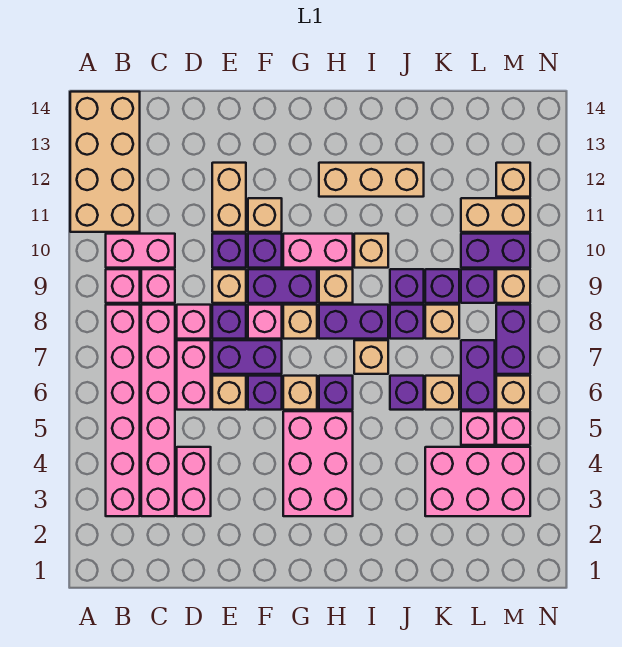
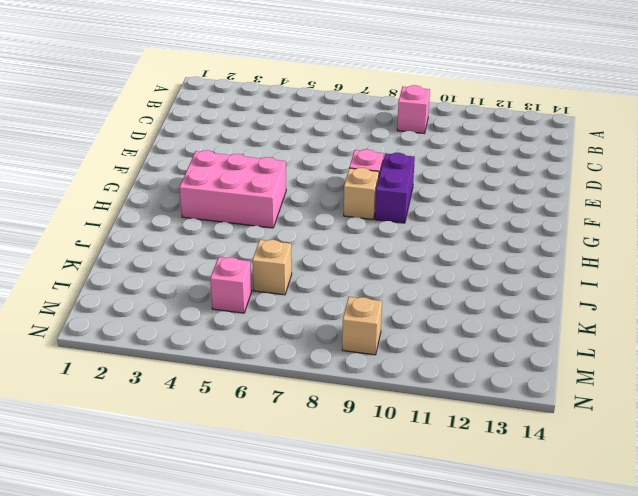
none -> tan 2x4 brick [70,92,140,232]
none -> pink 1x6 brick [106,305,140,516]
none -> pink 1x2 brick [106,234,175,268]
none -> pink 1x6 brick [141,305,175,516]

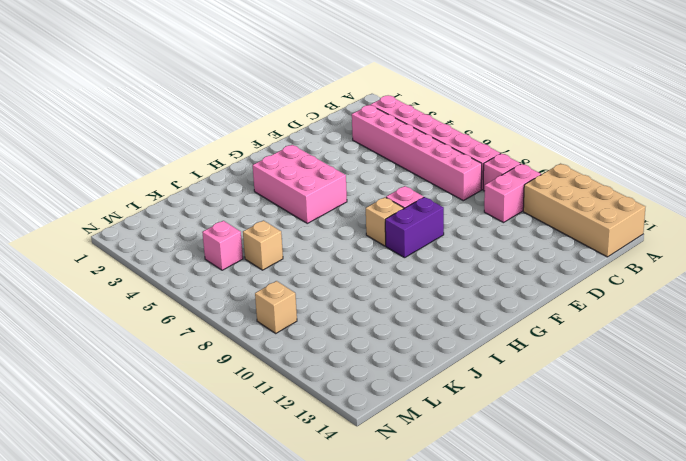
none -> pink 1x1 brick [141,269,175,303]
none -> pink 1x2 brick [177,447,211,516]
none -> pink 1x2 brick [177,340,211,410]
none -> pink 1x1 brick [177,305,211,339]

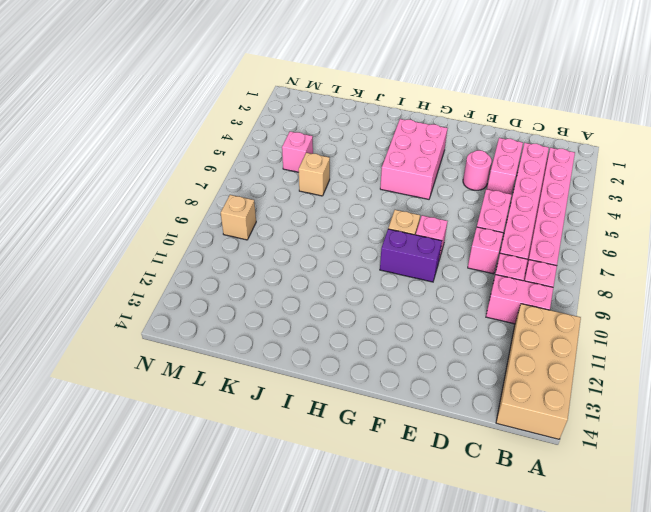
pink 1x1 round brick [463,150,492,190] -> none
none -> tan 1x1 brick [212,376,246,410]
none -> purple 1x2 brick [212,340,282,374]
none -> purple 1x1 brick [212,305,246,339]
none -> tan 1x1 brick [212,269,246,303]

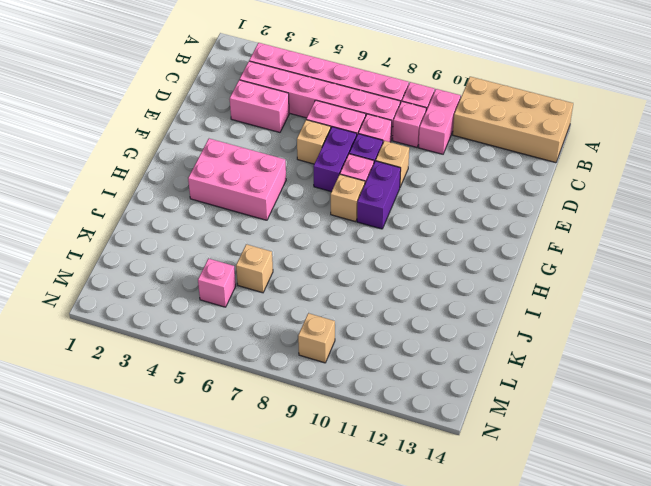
none -> purple 1x1 brick [212,234,246,268]
none -> tan 1x2 brick [212,163,246,232]
none -> purple 1x1 brick [248,376,282,410]
none -> purple 1x1 brick [248,234,282,268]

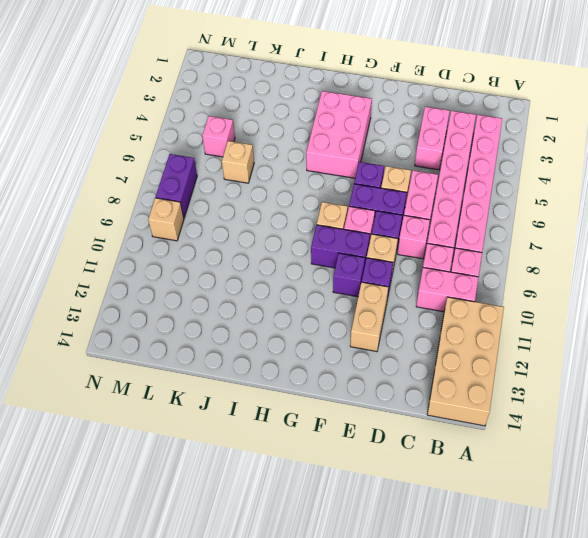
none -> tan 1x1 brick [248,198,282,232]
none -> tan 1x1 brick [283,376,317,410]
none -> pink 1x2 brick [283,234,353,268]
none -> purple 1x1 brick [319,376,353,410]

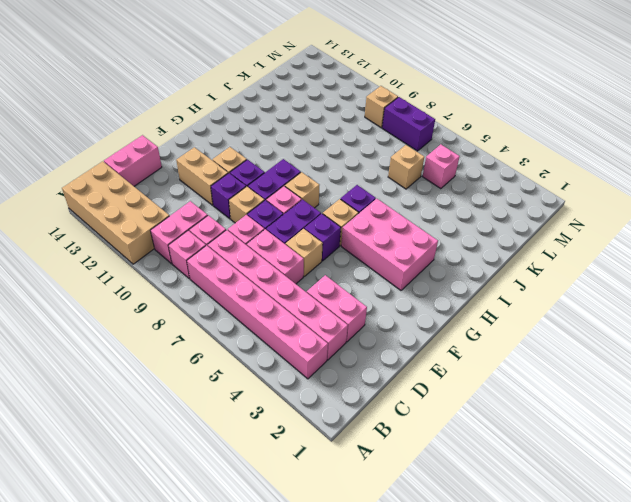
pink 1x2 brick [104,135,162,186] -> pink 1x2 brick moved to [283,234,353,268]
none -> purple 1x2 brick [319,305,388,339]
none -> tan 1x1 brick [319,269,353,303]
none -> tan 1x3 brick [319,163,424,197]
none -> tan 1x1 brick [354,340,388,374]

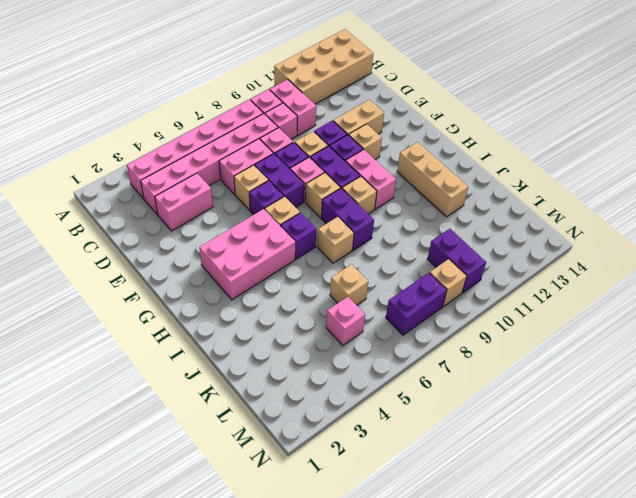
none -> tan 1x1 brick [354,234,388,268]
none -> purple 1x1 brick [390,376,424,410]
none -> purple 1x1 brick [390,305,424,339]
none -> purple 1x1 brick [390,269,424,303]

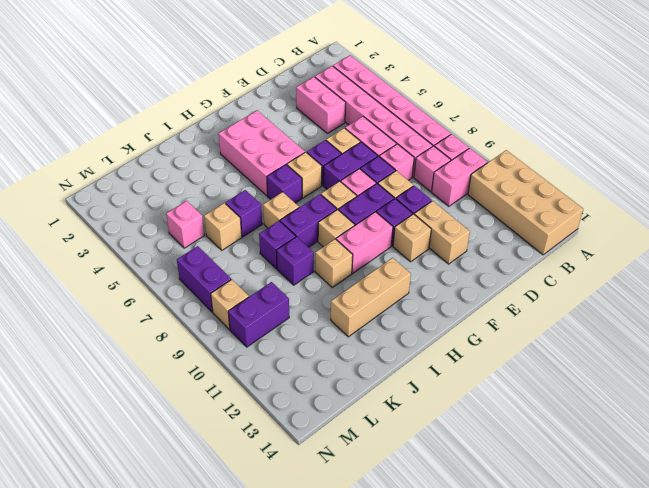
none -> pink 2x3 brick [425,447,530,516]
none -> tan 1x1 brick [425,305,459,339]
none -> purple 1x1 brick [425,269,459,303]
none -> purple 1x2 brick [461,340,495,410]

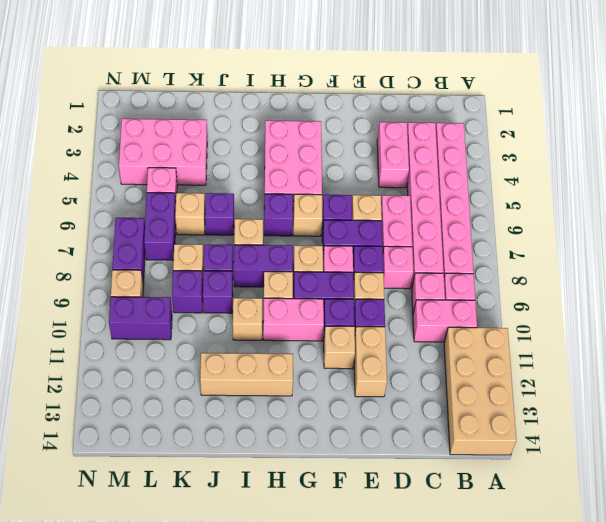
none -> purple 1x1 brick [461,269,495,303]
none -> tan 1x2 brick [461,198,530,232]
none -> pink 1x1 brick [496,411,530,445]
none -> tan 1x1 brick [496,376,530,410]

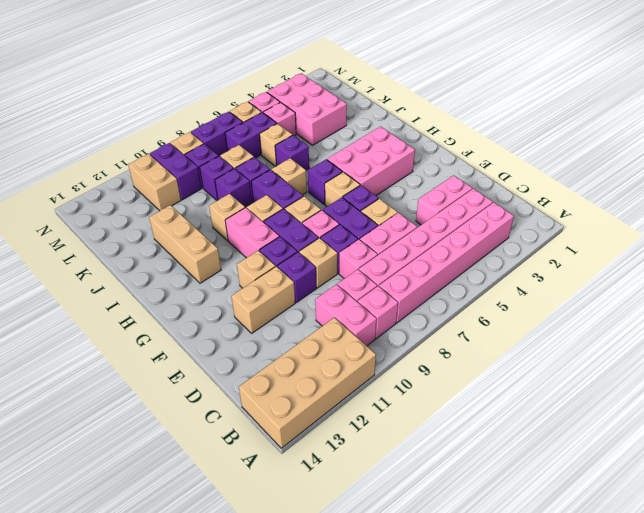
none -> tan 1x1 brick [496,163,530,197]

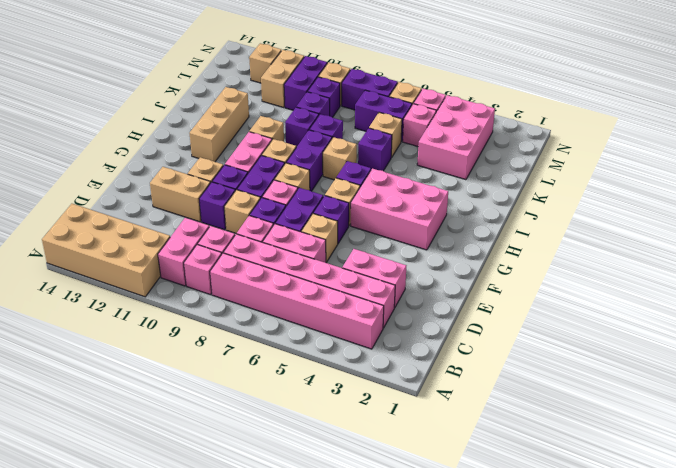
none -> tan 1x1 brick [425,305,459,339]

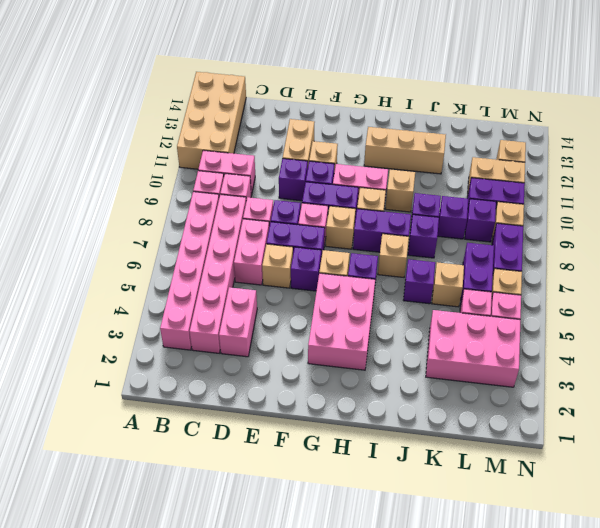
none -> tan 1x1 brick [212,269,246,303]
none -> tan 1x1 brick [425,305,459,339]

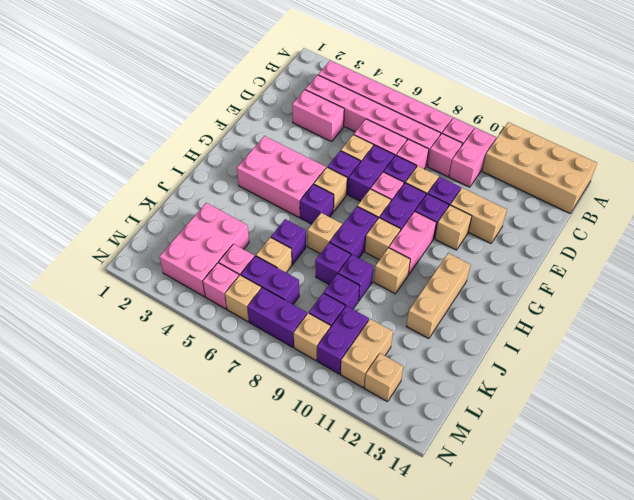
none -> tan 1x1 brick [425,305,459,339]

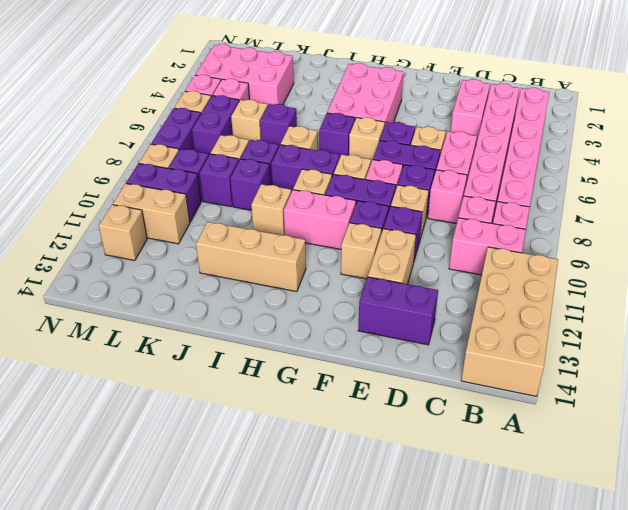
purple 1x2 brick [358,277,438,345] -> none

